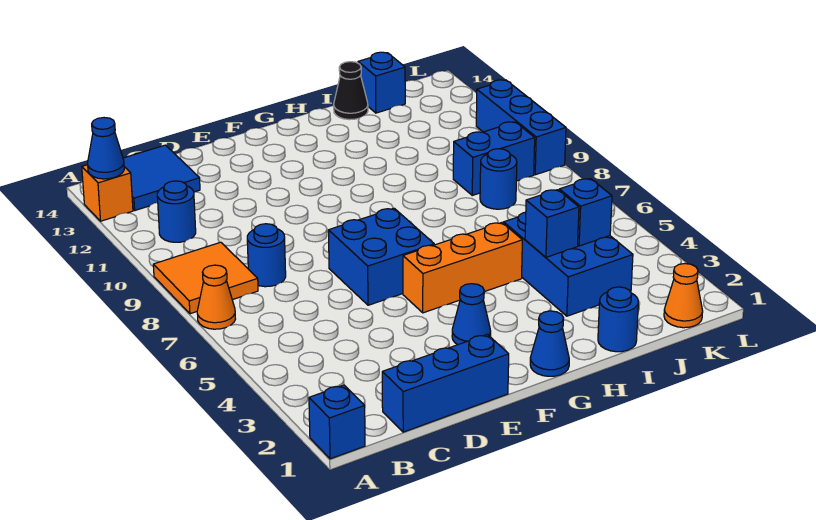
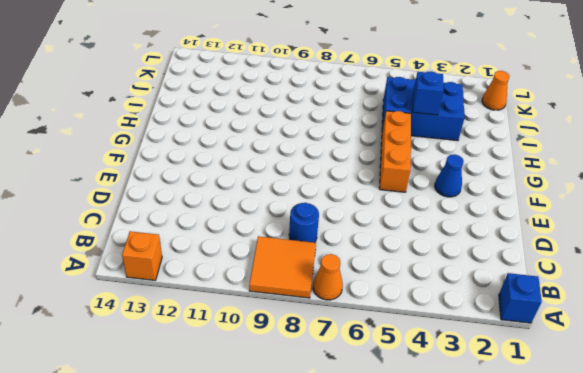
none -> blue 1x1 round brick [157,181,196,242]
none -> blue 2x2 tile [123,145,200,210]
none -> blue 1x3 brick [382,334,509,432]

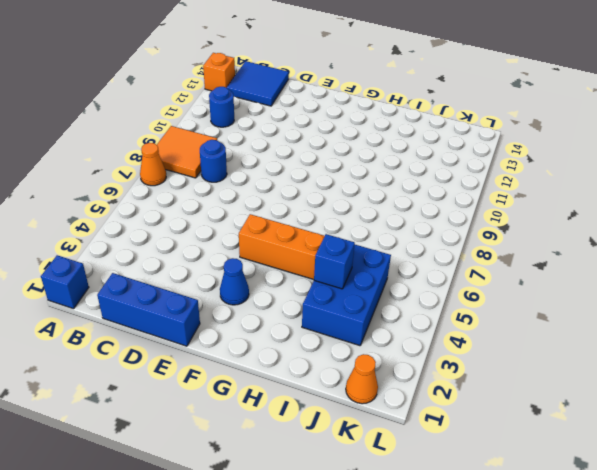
none -> blue 2x2 brick [328,208,434,305]
none -> blue 1x1 cone [530,311,569,376]
none -> blue 1x1 round brick [598,287,638,352]

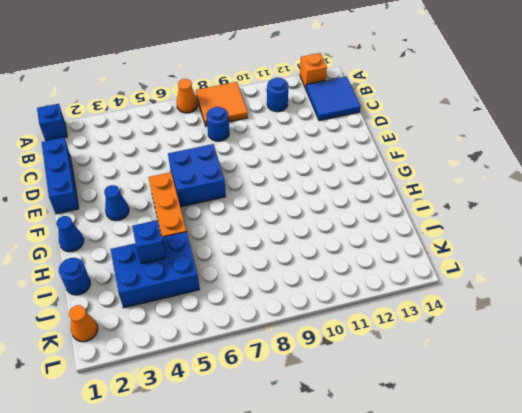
none -> black 1x1 cone [334,62,368,120]
none -> blue 1x1 round brick [480,149,517,209]
none -> blue 1x2 brick [453,122,535,195]

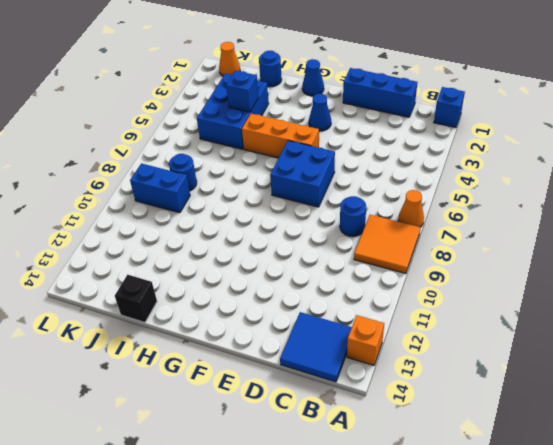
black 1x1 brick [115,275,157,322] -> black 1x1 cone [334,62,368,120]
none -> blue 1x1 round brick [157,181,196,242]
none -> blue 1x1 brick [358,52,405,113]
none -> blue 1x3 brick [476,80,566,175]

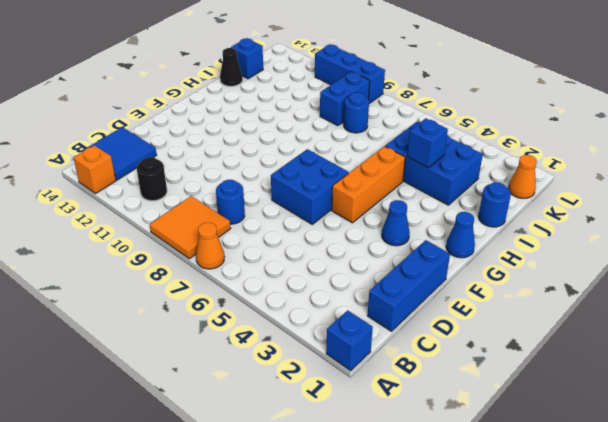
black 1x1 round brick [137,157,167,201] -> blue 1x1 round brick [157,181,196,242]
none -> blue 1x1 cone [88,118,124,179]
none -> blue 1x1 brick [559,179,612,246]

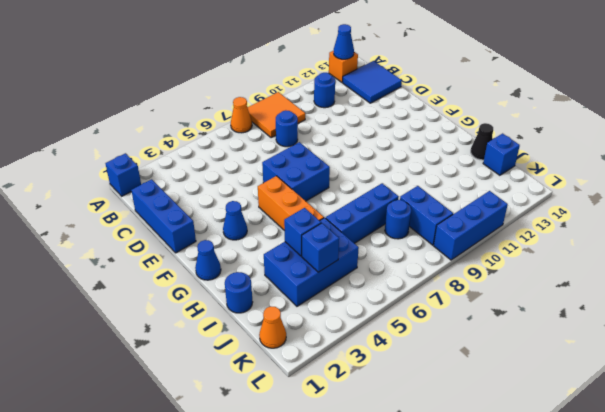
blue 1x3 brick [326,183,399,243] -> none

